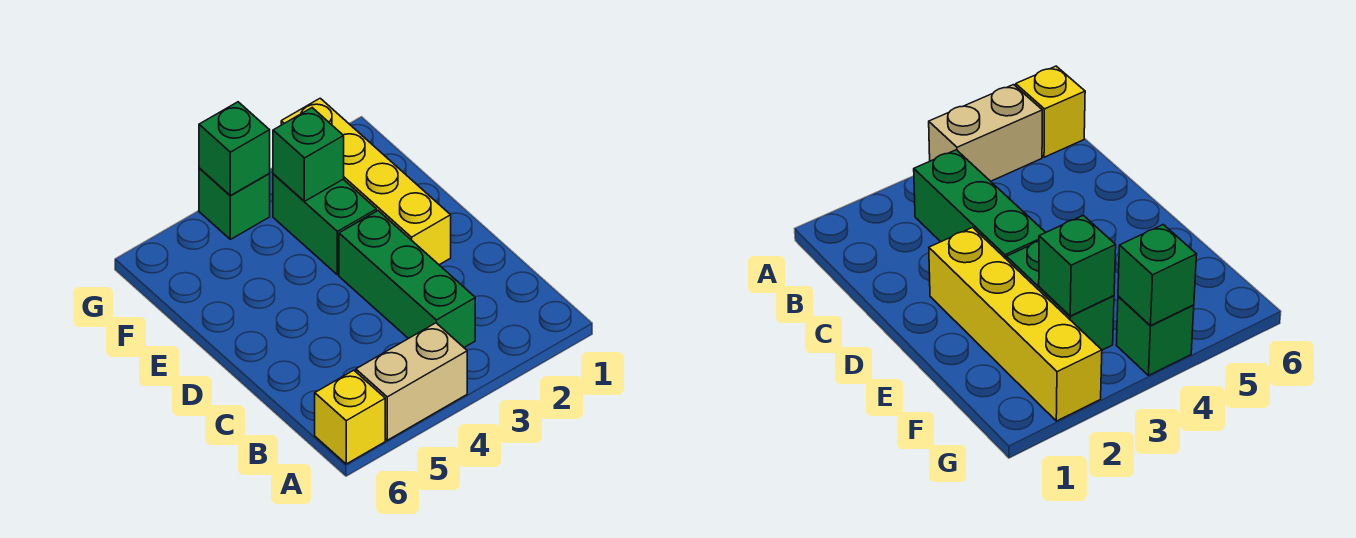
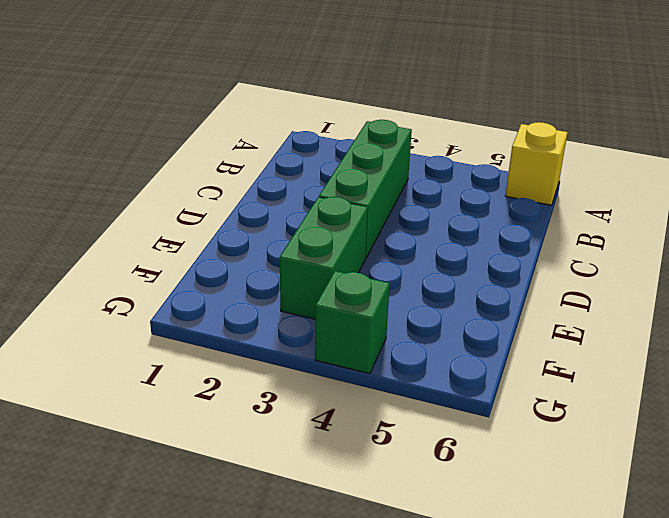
none -> tan 1x2 brick [356,323,467,440]
none -> yellow 1x4 brick [281,98,451,265]

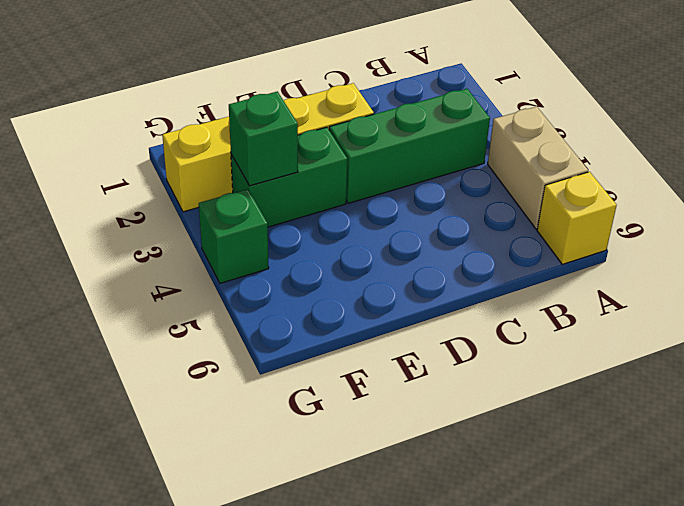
none -> green 1x1 brick [199,102,270,196]

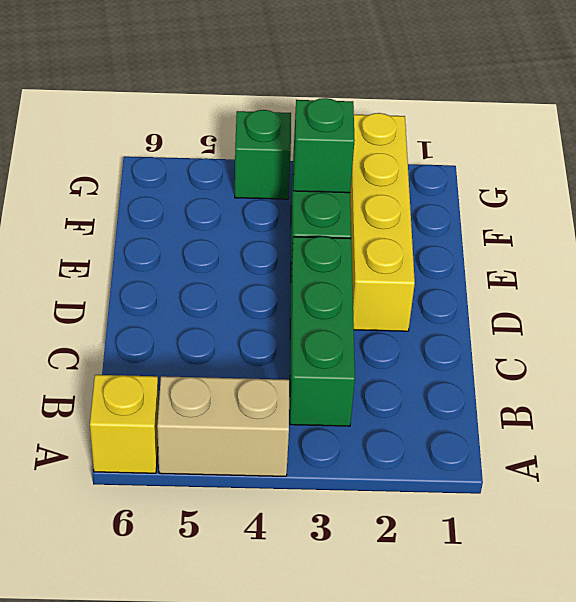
none -> green 1x1 brick [199,102,270,196]

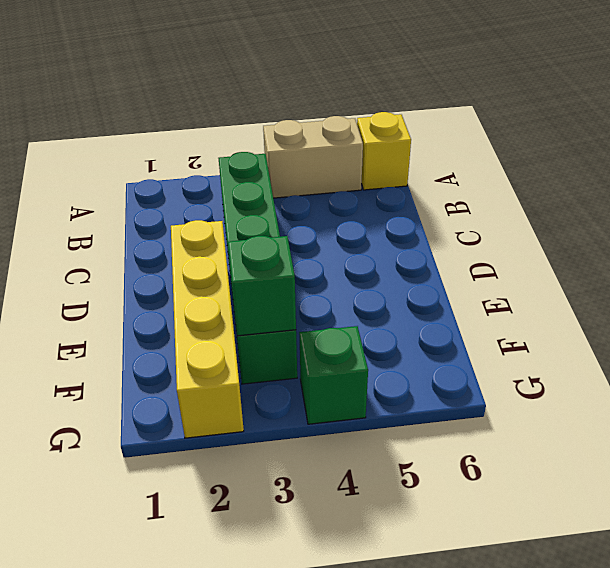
none -> green 1x1 brick [199,102,270,196]

